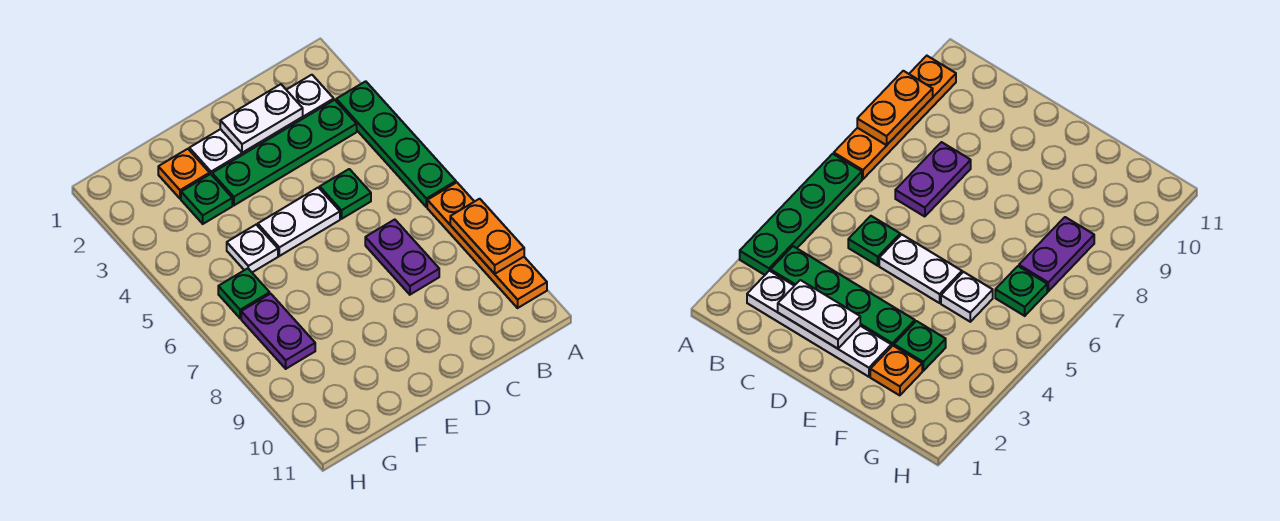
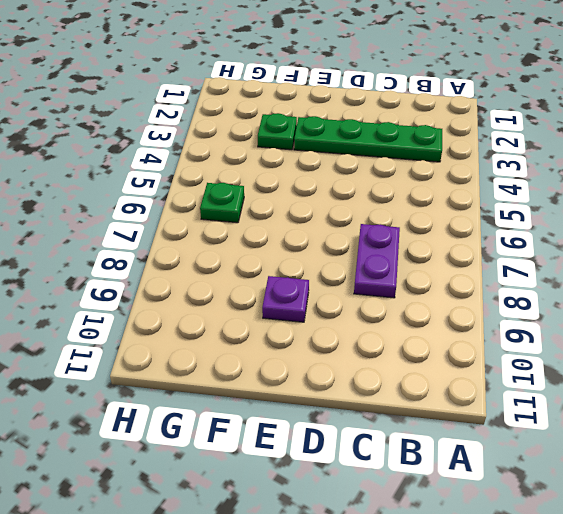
purple 1x1 plate [262,276,309,322] -> none
none -> green 1x4 plate [336,81,456,207]
none -> orange 1x4 plate [427,182,547,308]
none -> white 1x4 plate [189,75,334,175]

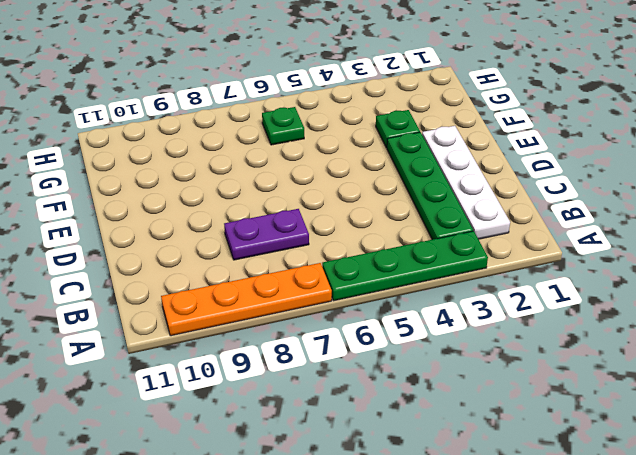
none -> green 1x1 plate [320,169,371,219]
none -> white 1x2 plate [258,188,340,256]
none -> orange 1x1 plate [158,149,210,199]

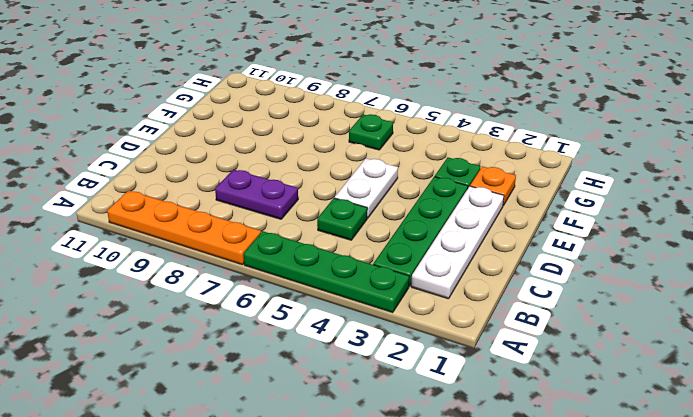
none -> white 1x1 plate [227,225,278,272]
none -> purple 1x2 plate [241,294,315,369]
none -> orange 1x2 plate [450,199,524,274]

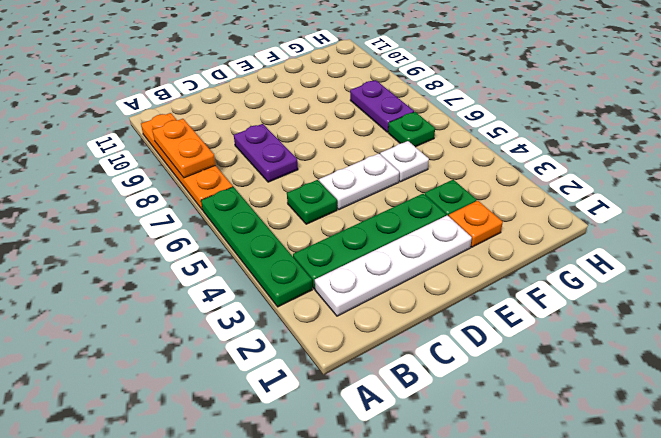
none -> white 1x2 plate [220,84,303,153]

